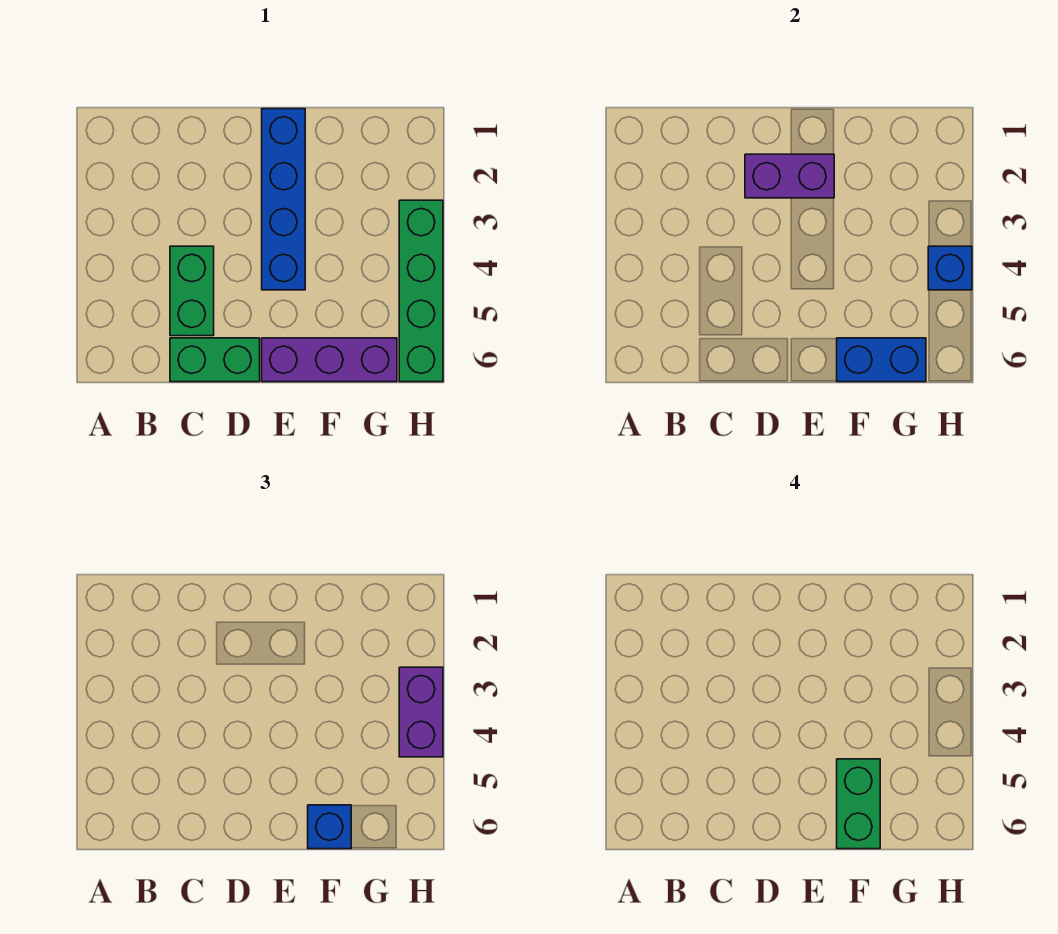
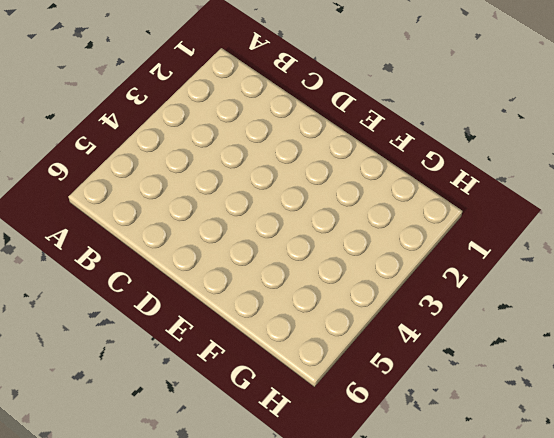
none -> green 1x2 brick [170,246,214,336]
none -> green 1x2 brick [170,338,260,382]

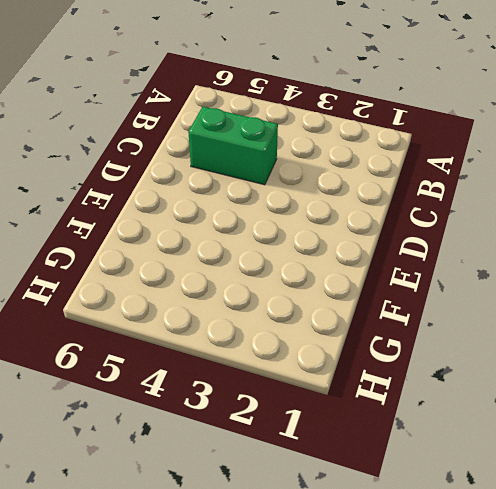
none -> green 1x2 brick [170,338,260,382]
none -> blue 1x4 brick [262,109,305,290]

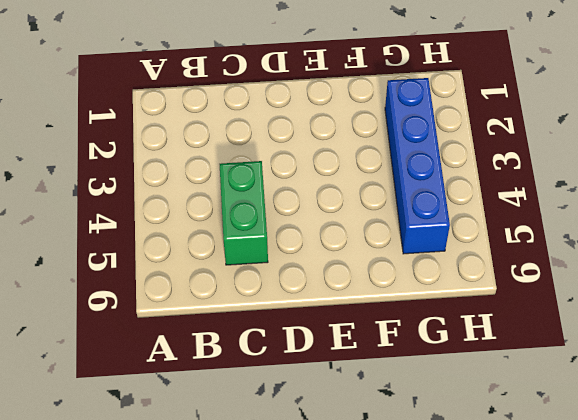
blue 1x4 brick [385,78,450,254] -> blue 1x4 brick moved to [262,109,305,290]
none -> green 1x2 brick [170,338,260,382]
none -> purple 1x3 brick [262,338,397,382]

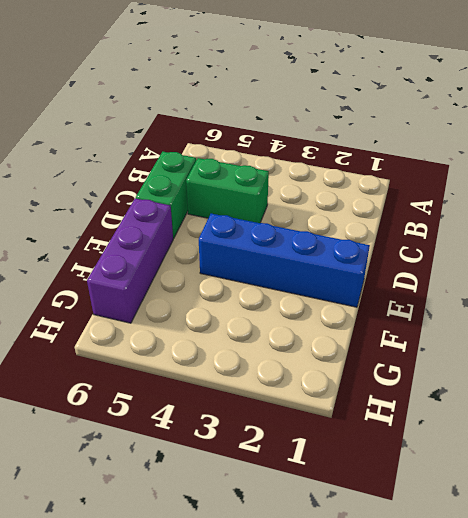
none -> green 1x4 brick [399,200,443,382]
none -> purple 1x2 brick [745,154,834,198]

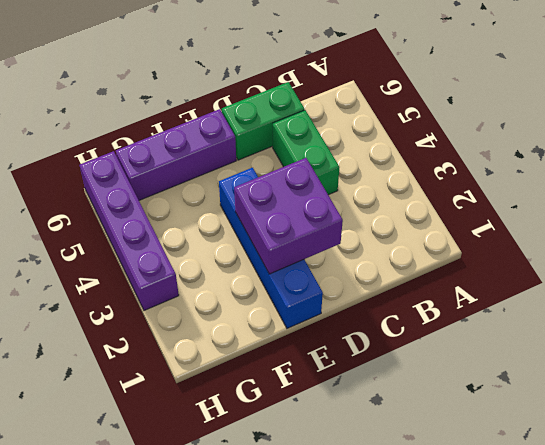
purple 2x2 brick [234,158,343,274] -> purple 1x2 brick [745,154,834,198]
purple 1x4 brick [80,151,179,310] -> green 1x4 brick [399,200,443,382]
none -> blue 1x2 brick [837,338,926,382]
none -> blue 1x1 brick [928,246,972,290]

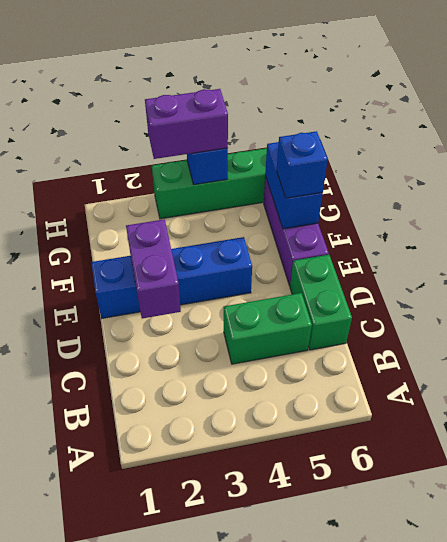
none -> green 1x2 brick [837,759,880,849]

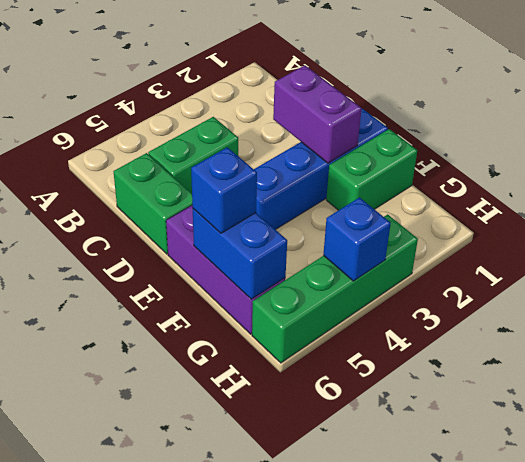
green 1x2 brick [326,129,417,210] -> green 1x2 brick moved to [837,759,880,849]
none -> purple 1x2 brick [399,667,443,757]

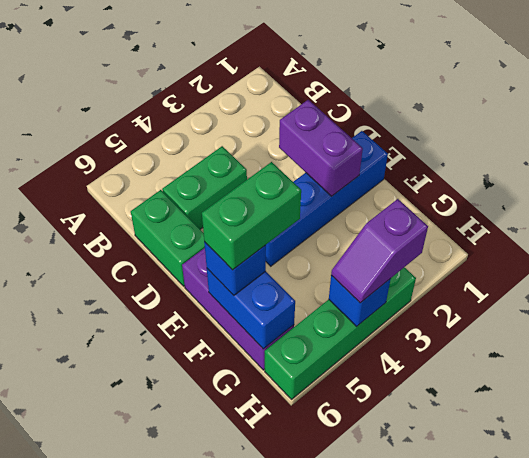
purple 1x2 slope [331,199,428,303] -> purple 1x2 brick [399,667,443,757]

